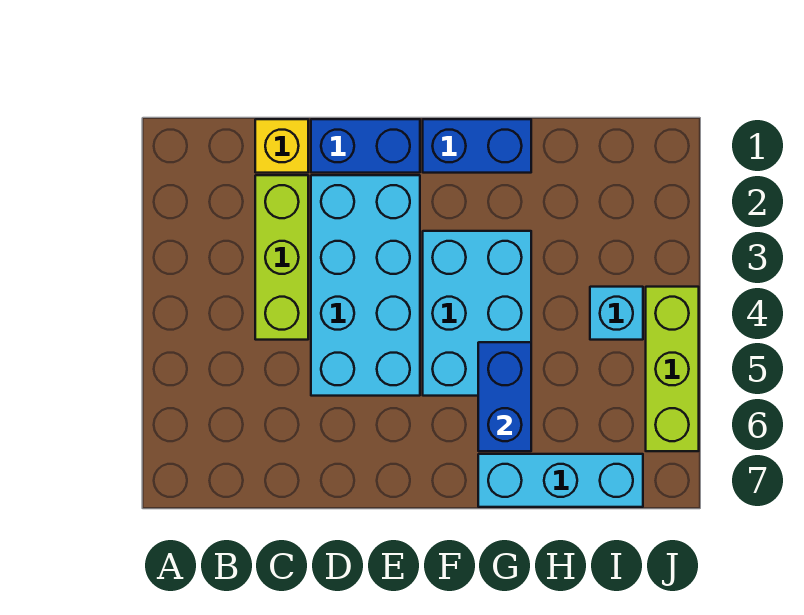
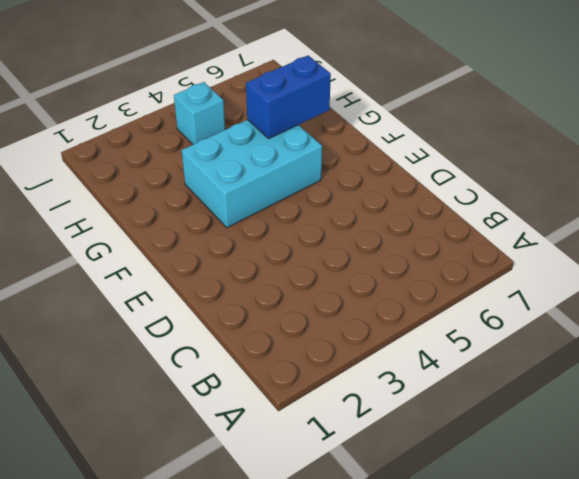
none -> yellow 1x1 brick [255,119,308,173]
none -> lime 1x3 brick [255,175,308,340]

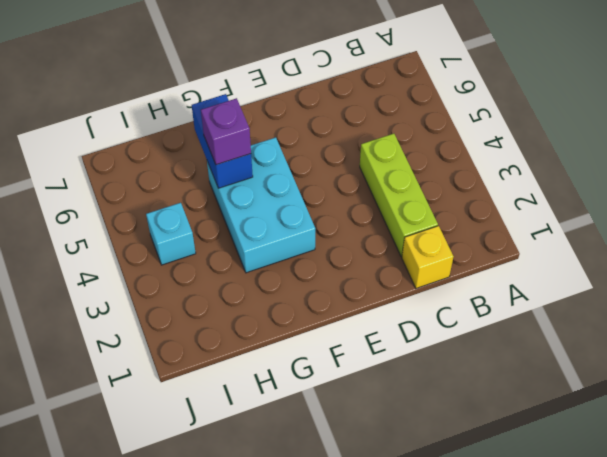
purple 1x1 brick [201,98,251,165] -> none
none -> blue 1x2 brick [311,119,420,173]
none -> cyan 2x4 brick [311,175,420,396]

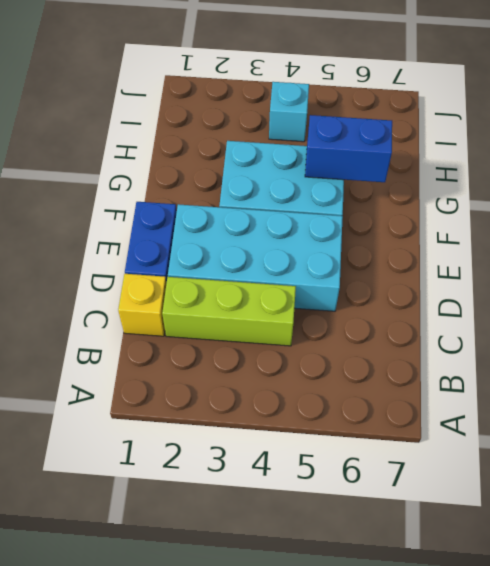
none -> blue 1x2 brick [423,119,531,173]
none -> cyan 1x3 brick [478,454,643,507]

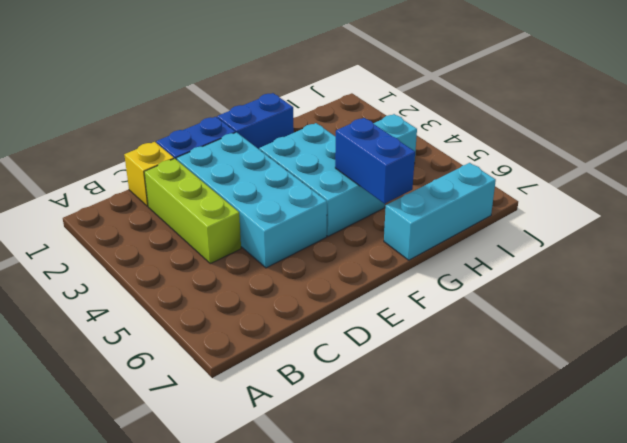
none -> lime 1x3 brick [646,287,699,451]

